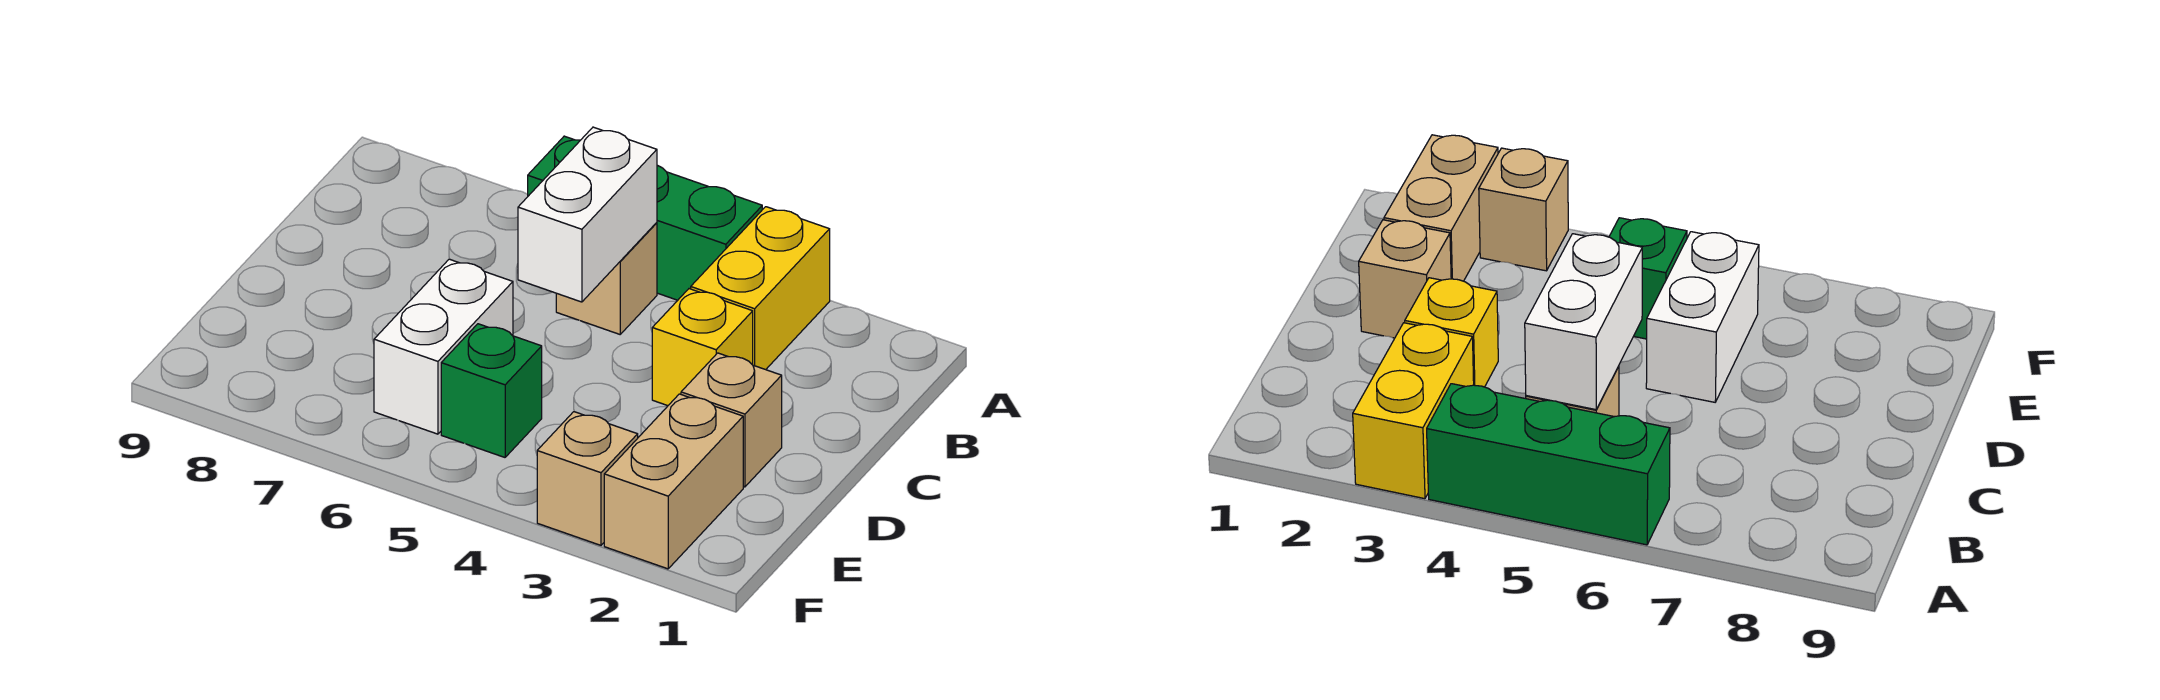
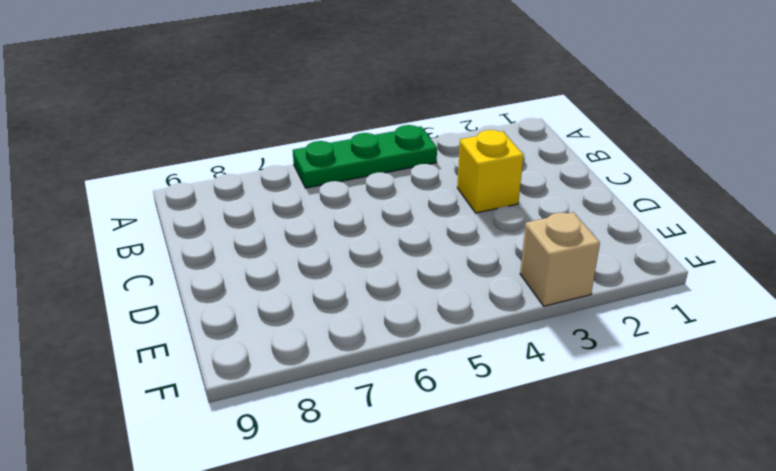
green 1x3 plate [293,125,437,188] -> green 1x3 brick [528,136,762,300]
none -> yellow 1x2 brick [691,207,830,370]
none -> tan 1x1 brick [556,223,657,334]

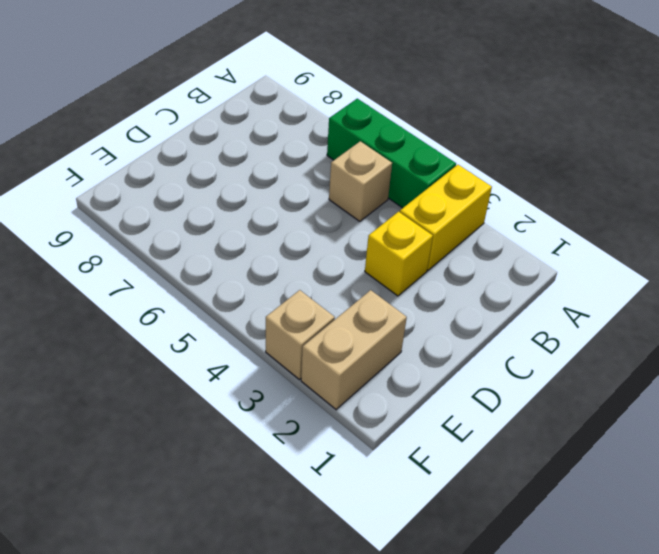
none -> tan 1x1 brick [681,353,782,487]
none -> white 1x2 brick [374,259,513,434]

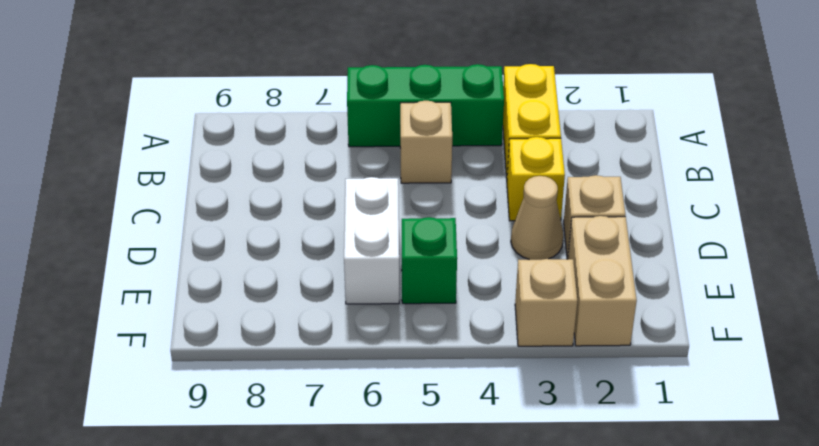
tan 1x1 cone [511,176,563,260] -> none
none -> white 1x2 brick [518,127,657,302]

